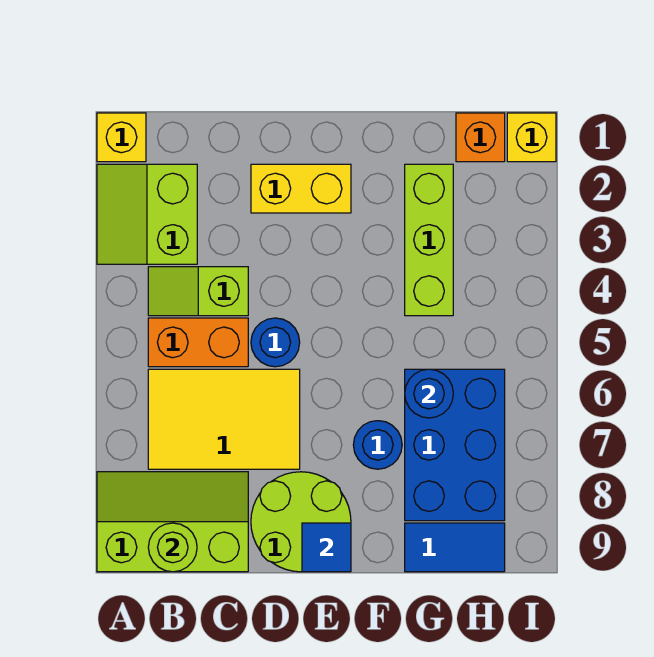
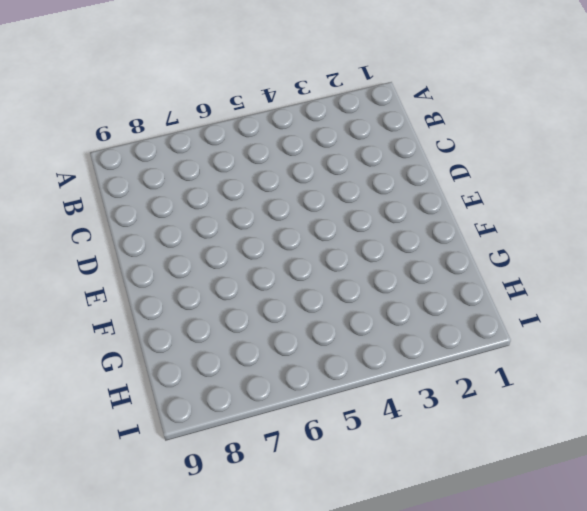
none -> yellow 1x1 brick [97,113,146,162]
none -> lime 2x2 slope [97,164,197,264]
none -> lime 2x3 slope [97,472,248,572]

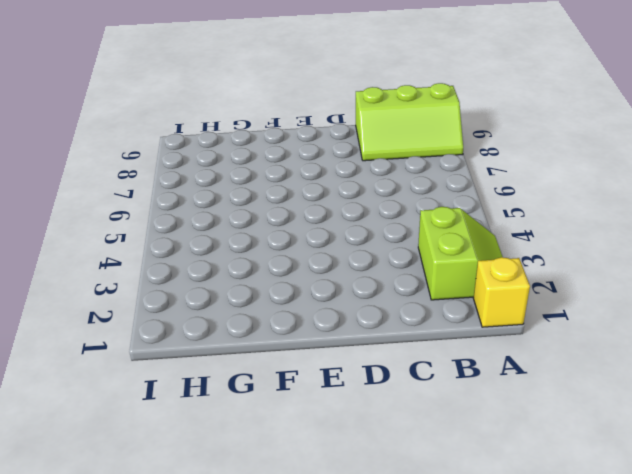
none -> lime 1x2 slope [148,267,248,316]
none -> orange 1x2 brick [148,318,248,367]
none -> yellow 2x3 tile [148,369,300,469]

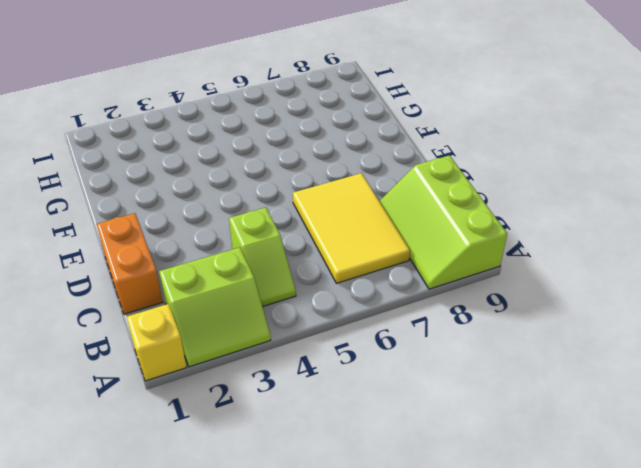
orange 1x2 brick [97,213,163,314] -> orange 1x2 brick moved to [148,318,248,367]
none -> yellow 1x2 brick [251,164,351,213]
none -> blue 1x1 round brick [251,318,300,367]
none -> lime 2x2 round brick [251,472,351,572]

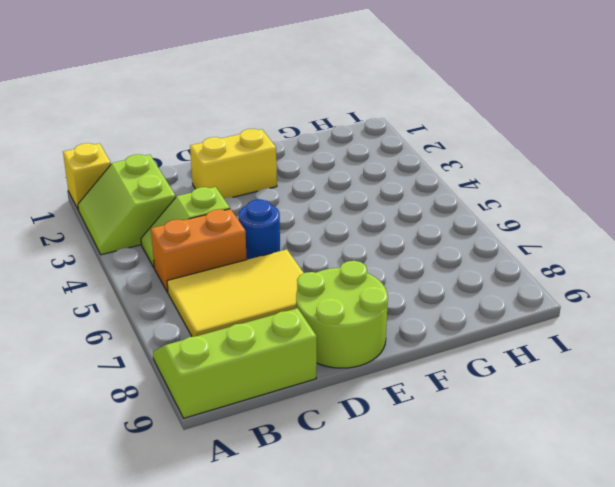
none -> blue 1x1 round brick [353,421,402,469]
none -> lime 1x3 brick [405,164,453,316]
none -> blue 2x3 brick [405,369,505,521]

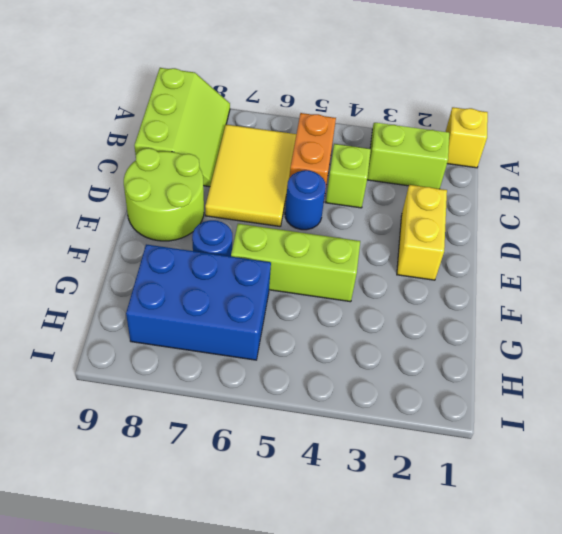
lime 1x3 brick [231,224,360,302] -> lime 1x3 brick moved to [405,164,453,316]
none -> blue 1x2 tile [405,523,505,572]
none -> orange 1x1 brick [456,113,505,162]
none -> yellow 1x1 brick [507,113,556,162]

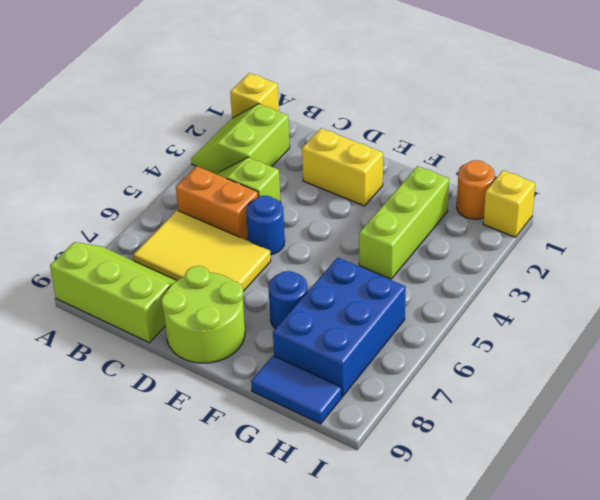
orange 1x1 round brick [457,160,495,219] -> orange 1x1 brick [456,113,505,162]
none -> lime 1x1 round brick [148,523,197,572]
none -> blue 1x1 tile [302,523,351,572]
none -> blue 1x1 round brick [405,369,453,418]

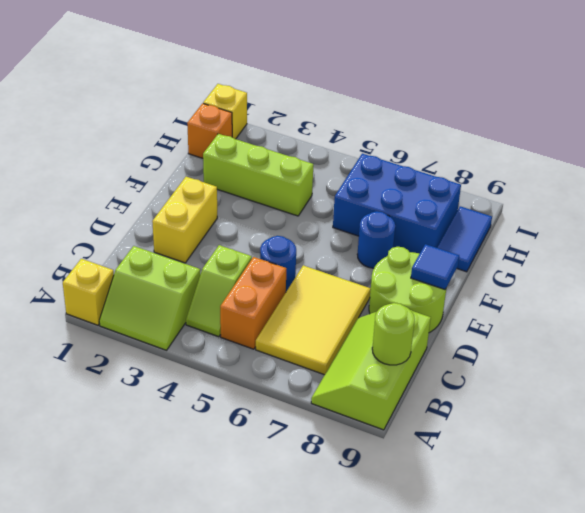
none -> blue 1x1 round brick [405,369,453,418]

